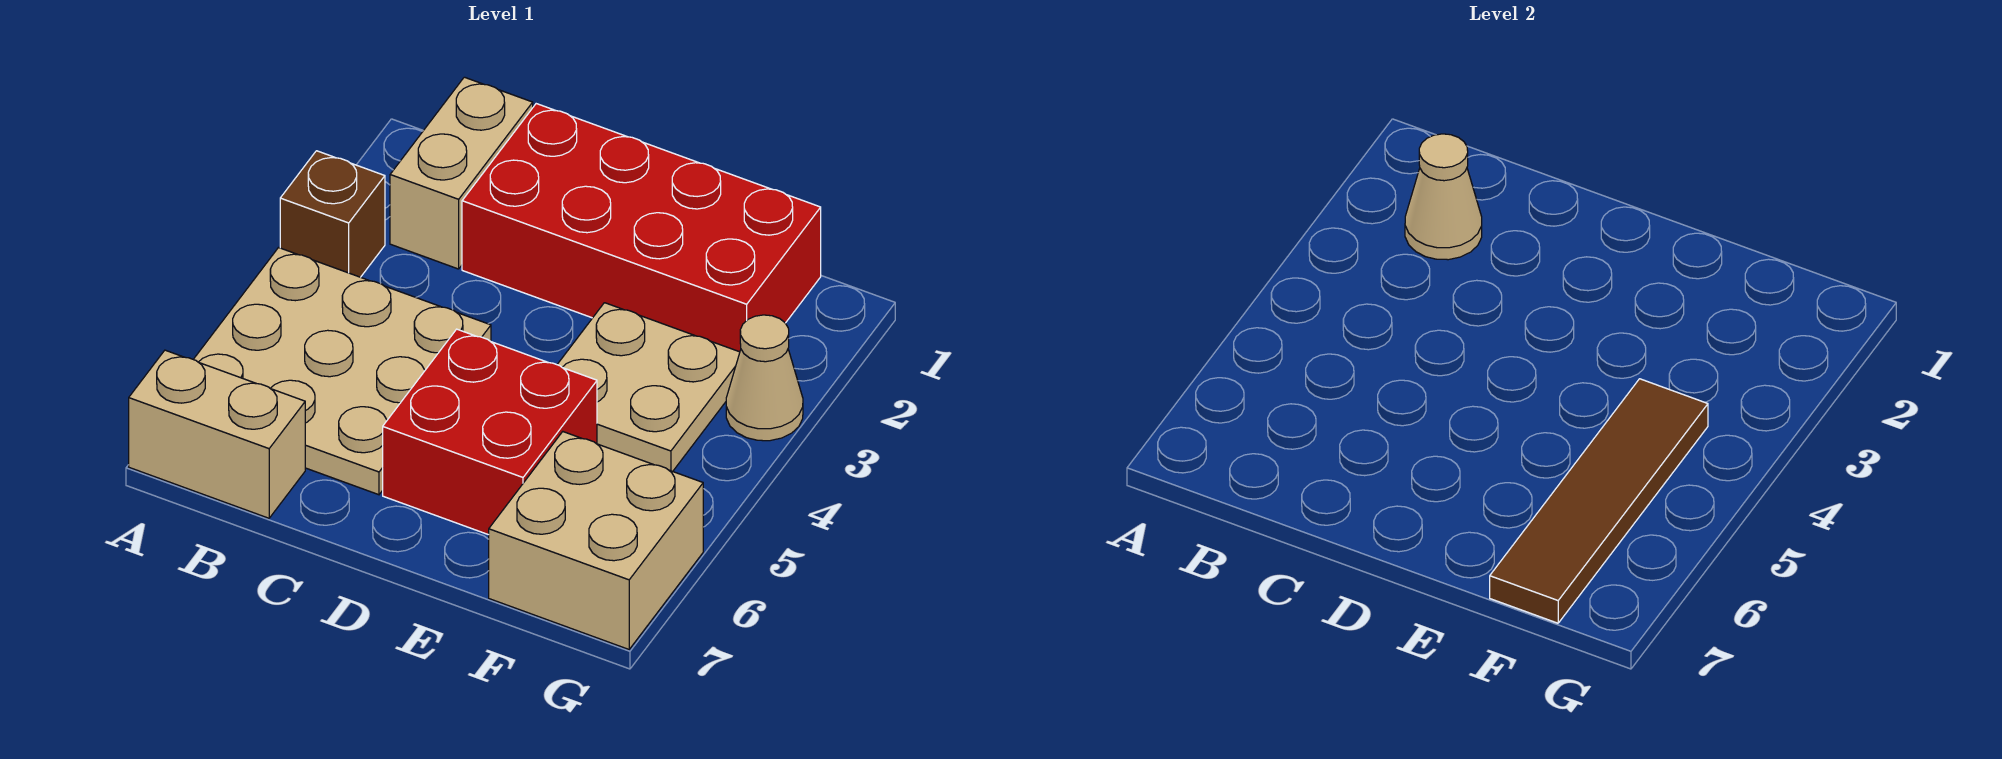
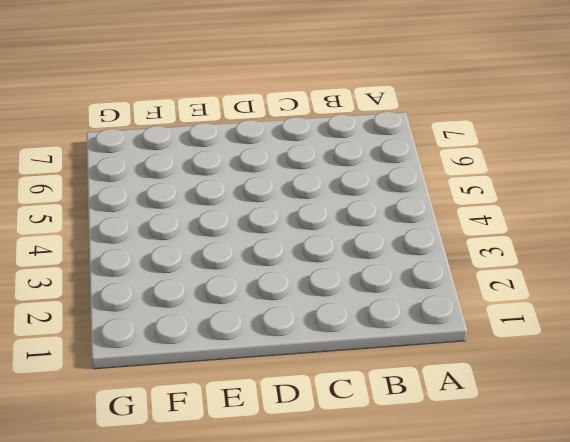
none -> brown 1x1 brick [280,151,385,277]
none -> tan 3x3 plate [194,248,491,495]

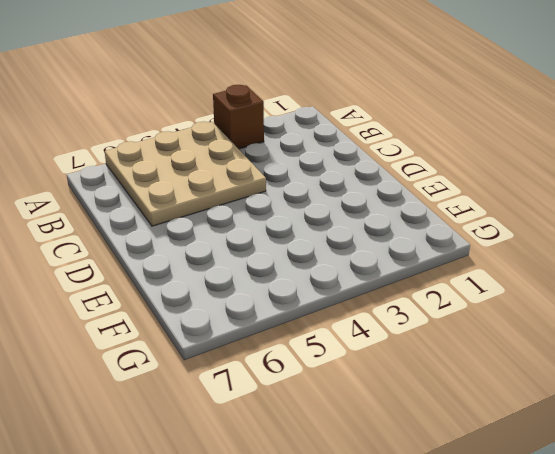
none -> tan 1x2 brick [129,350,305,518]
none -> tan 1x2 brick [390,77,533,269]

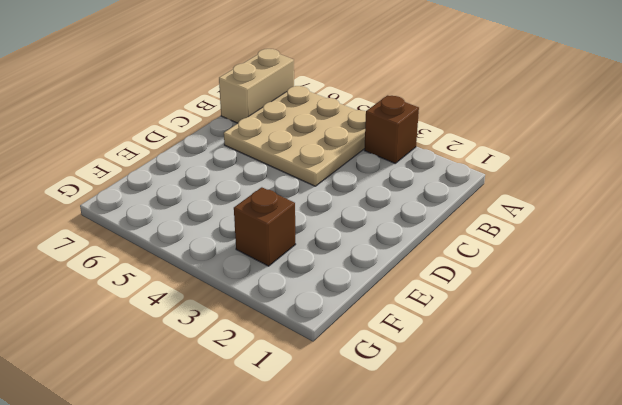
brown 1x1 brick [234,187,296,266] -> tan 2x2 plate [557,303,740,471]
none -> tan 1x2 brick [390,77,533,269]
none -> red 2x4 brick [462,104,821,352]

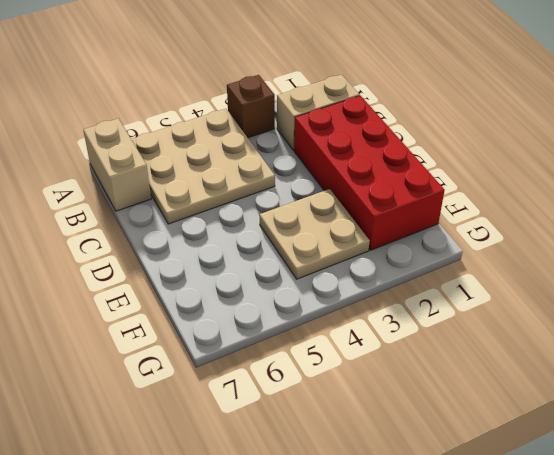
none -> red 2x2 brick [383,329,597,535]
none -> tan 2x2 brick [489,432,703,649]

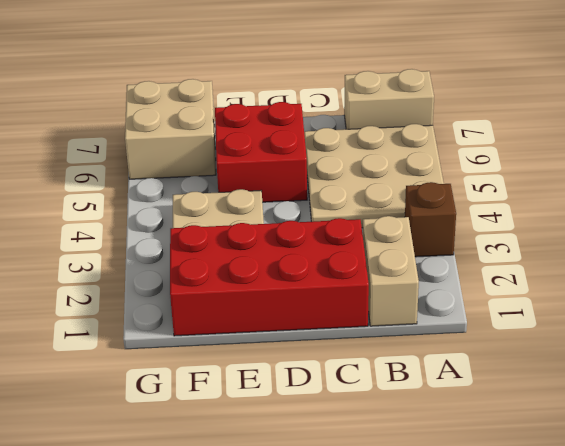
none -> tan 1x1 cone [726,315,803,441]
none -> tan 1x1 cone [1405,134,1482,260]

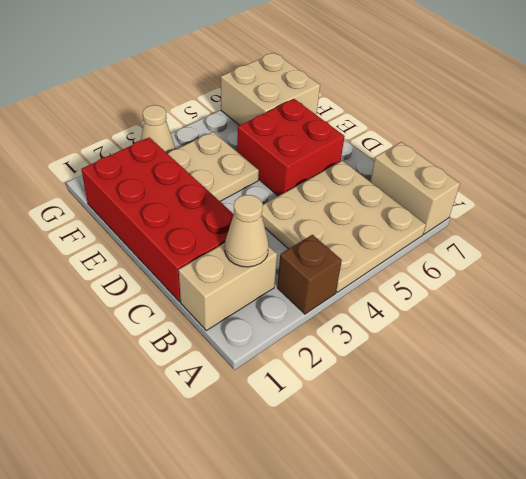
none -> brown 1x4 tile [1490,379,1708,623]

